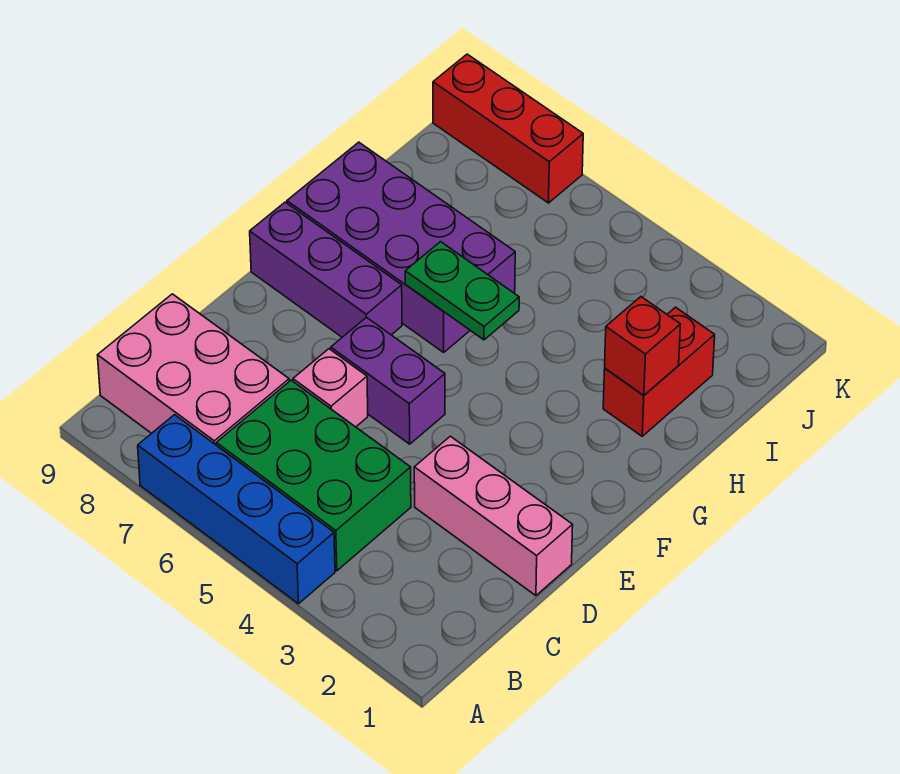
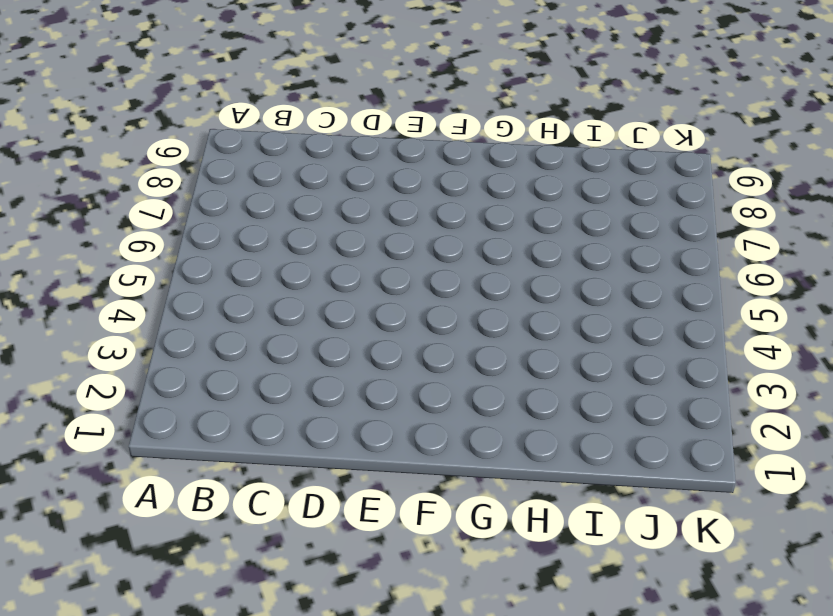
none -> blue 1x4 brick [138,415,335,604]
none -> green 2x3 brick [216,380,411,571]
none -> pink 2x3 brick [98,294,289,445]

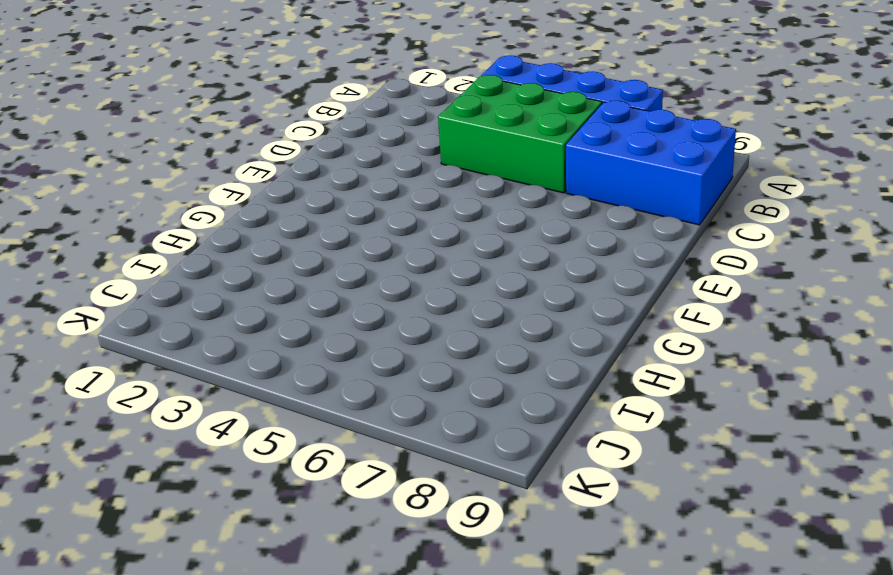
blue 2x3 brick [566,101,736,225] -> pink 2x3 brick [98,294,289,445]
none -> pink 1x3 brick [414,436,573,596]
none -> pink 1x1 brick [293,349,368,427]
none -> purple 1x2 brick [331,317,445,444]

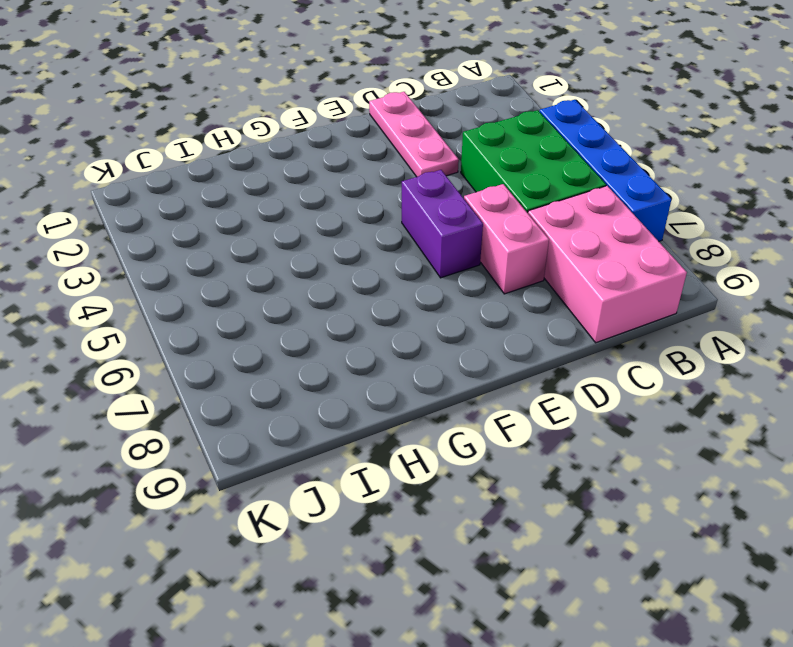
pink 1x3 plate [369,92,459,177] -> pink 1x3 brick [414,436,573,596]
pink 1x2 brick [464,184,549,294] -> pink 1x1 brick [293,349,368,427]
none -> purple 1x3 brick [250,202,402,337]
none -> purple 2x4 brick [287,142,515,352]
none -> red 1x2 brick [603,307,715,436]

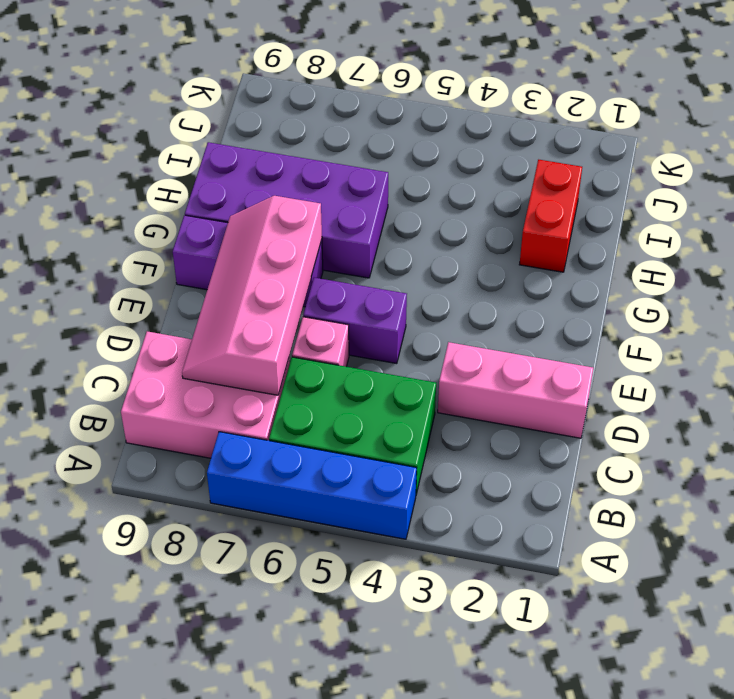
pink 2x4 slope [182,196,322,395] -> none
none -> red 1x3 brick [433,54,583,203]
none -> green 1x2 plate [405,242,519,340]
none -> red 1x1 brick [605,297,680,395]

